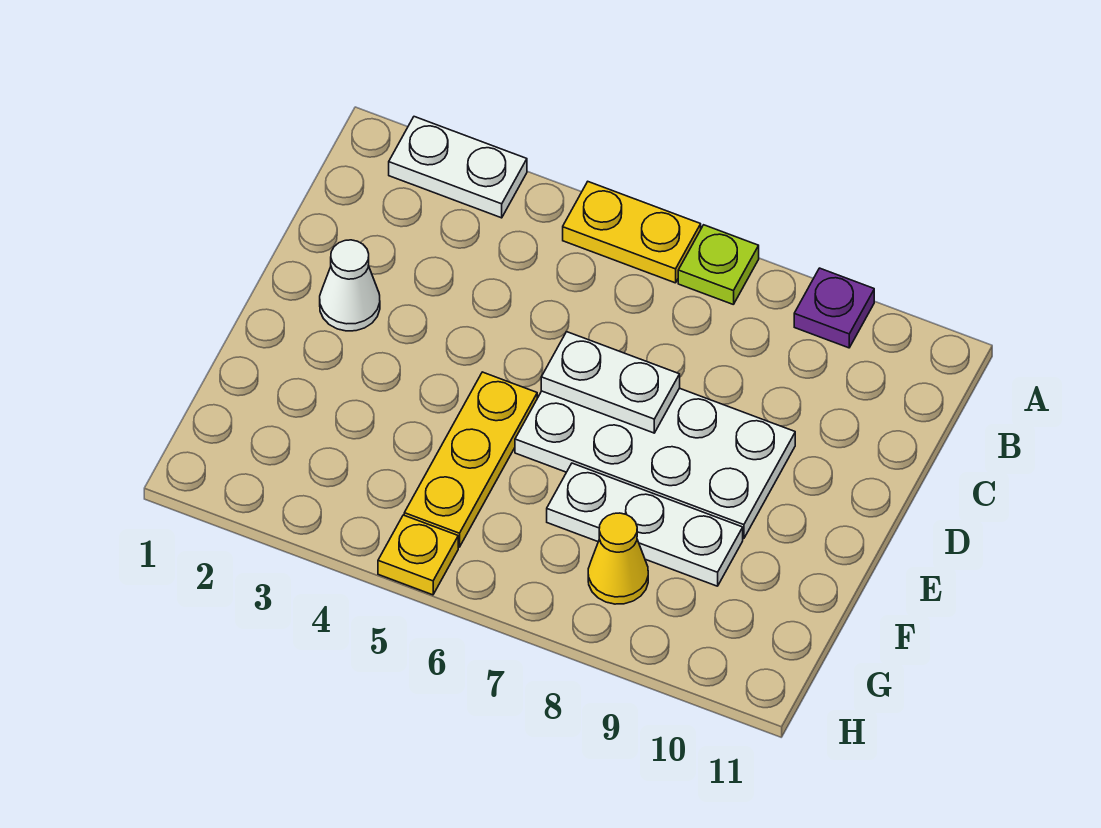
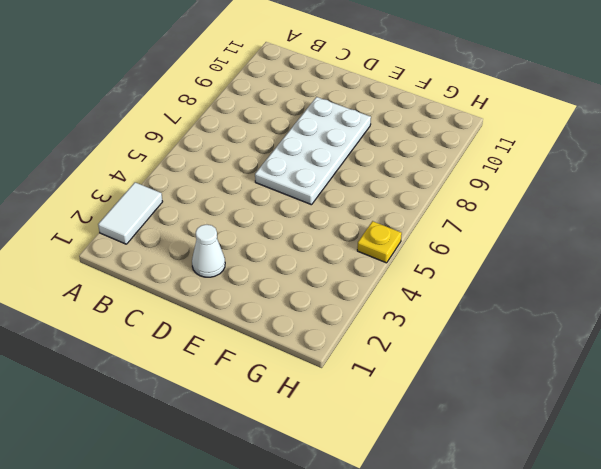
white 1x2 tile [98,182,163,244] -> white 1x2 plate [389,117,527,218]
none -> yellow 1x2 plate [563,182,701,283]
none -> lime 1x1 plate [678,225,759,305]

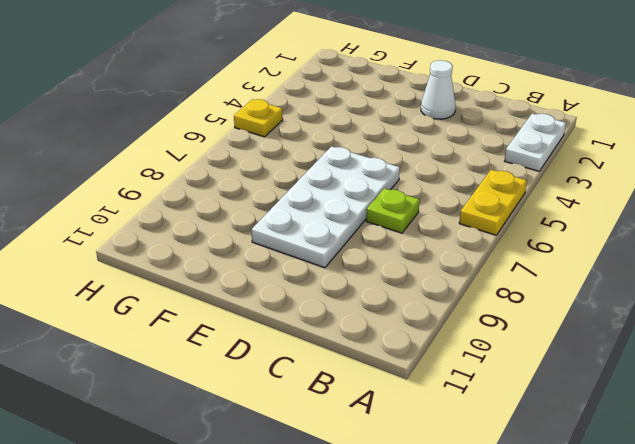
lime 1x1 plate [366,188,420,233] -> lime 1x1 plate moved to [678,225,759,305]
none -> purple 1x1 plate [794,268,874,348]
none -> yellow 1x3 plate [404,372,537,547]

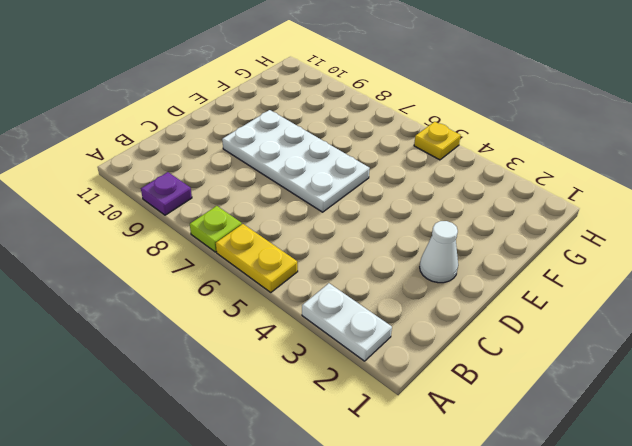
none -> yellow 1x3 plate [404,372,537,547]
none -> white 1x3 plate [547,463,743,586]

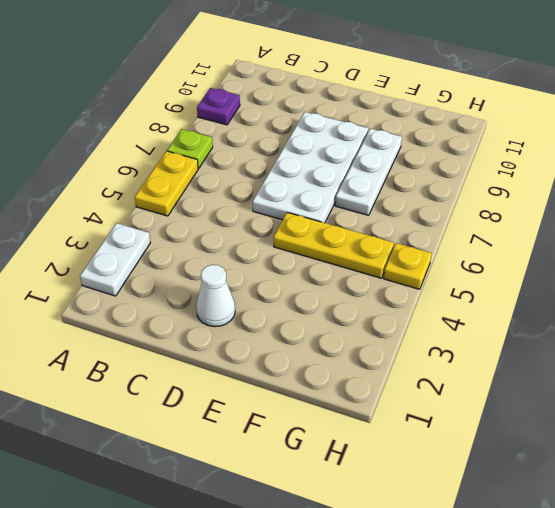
none -> yellow 1x1 cone [588,513,648,604]
none -> white 1x2 plate [541,332,680,433]

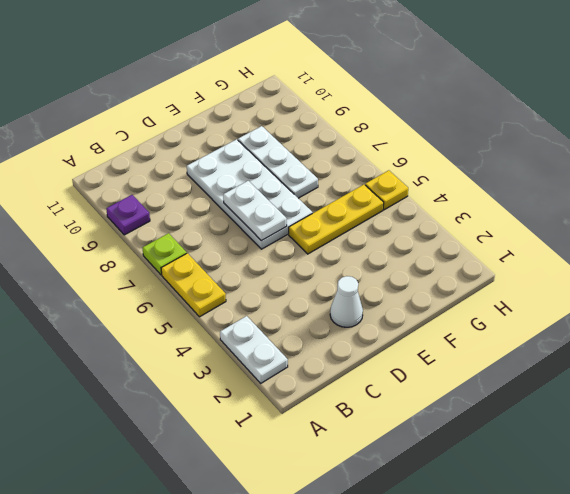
none -> yellow 1x1 cone [588,513,648,604]

